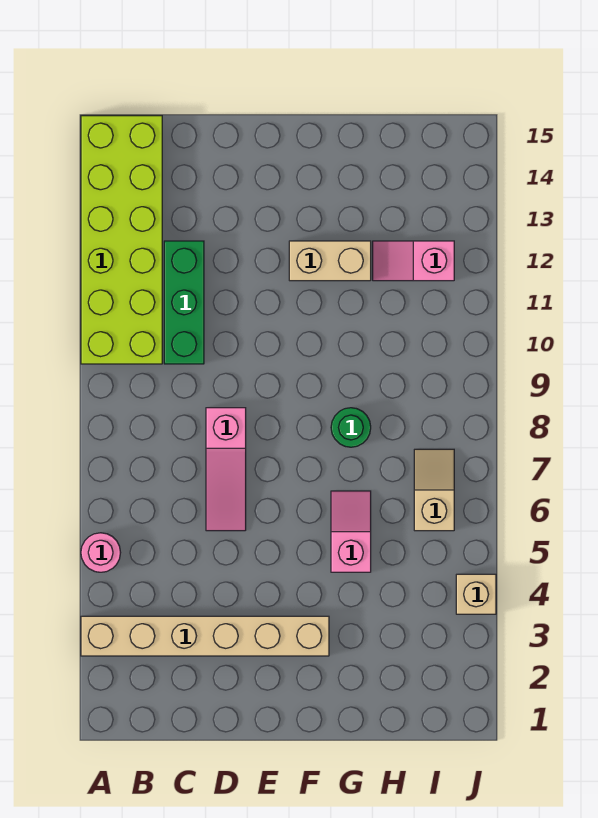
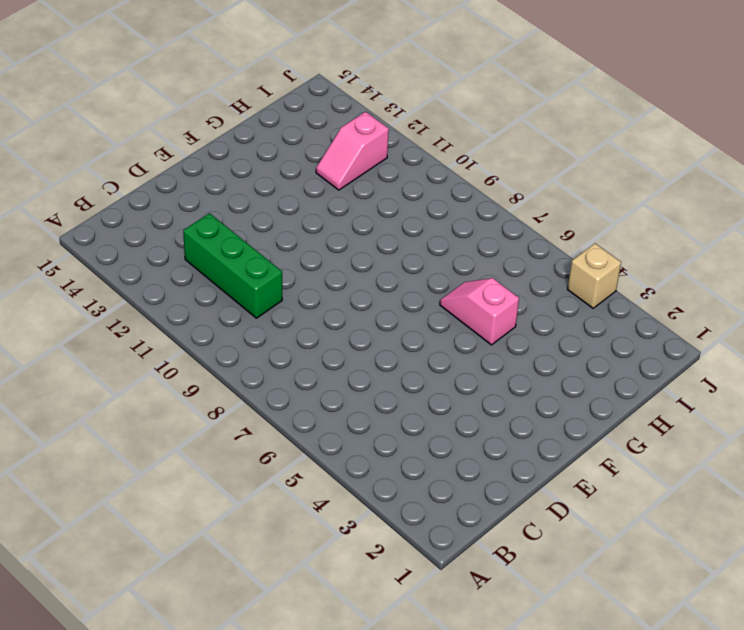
none -> tan 1x6 brick [81,616,329,656]
none -> pink 1x1 round brick [81,533,121,572]

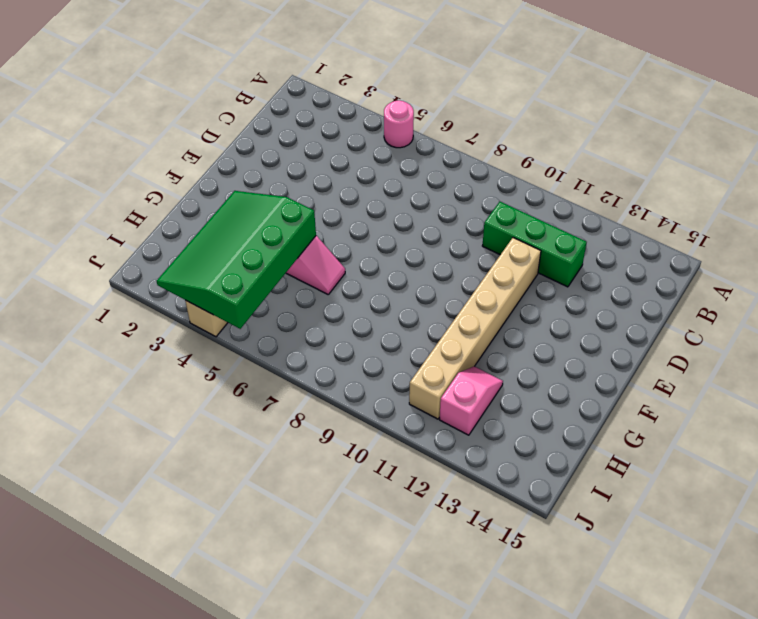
tan 1x6 brick [409,238,541,419] -> tan 1x6 brick moved to [81,616,329,656]
green 3x4 slope [157,191,316,329] -> none
none -> lime 2x6 brick [81,116,162,364]
none -> pink 1x3 slope [206,408,246,531]

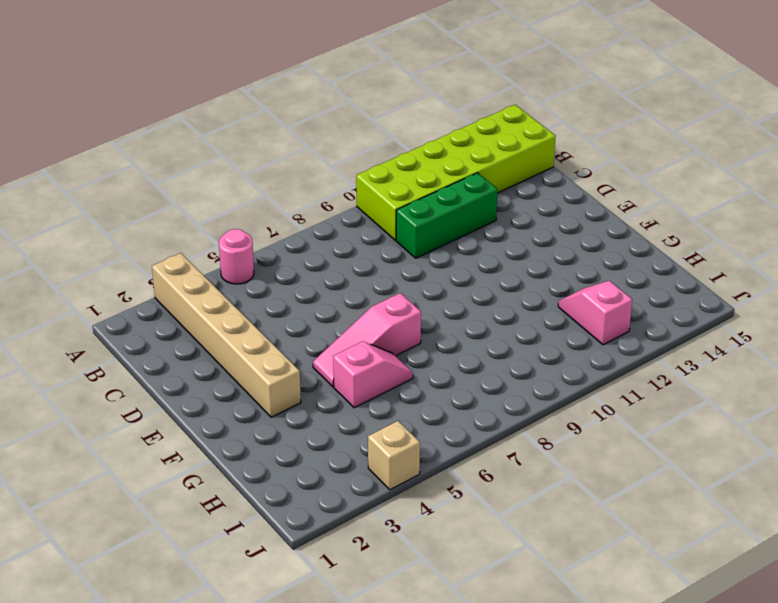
pink 1x3 slope [313,293,421,387] -> pink 1x3 slope moved to [206,408,246,531]
none -> tan 1x2 brick [289,241,371,281]
none -> green 1x1 round brick [331,408,371,447]

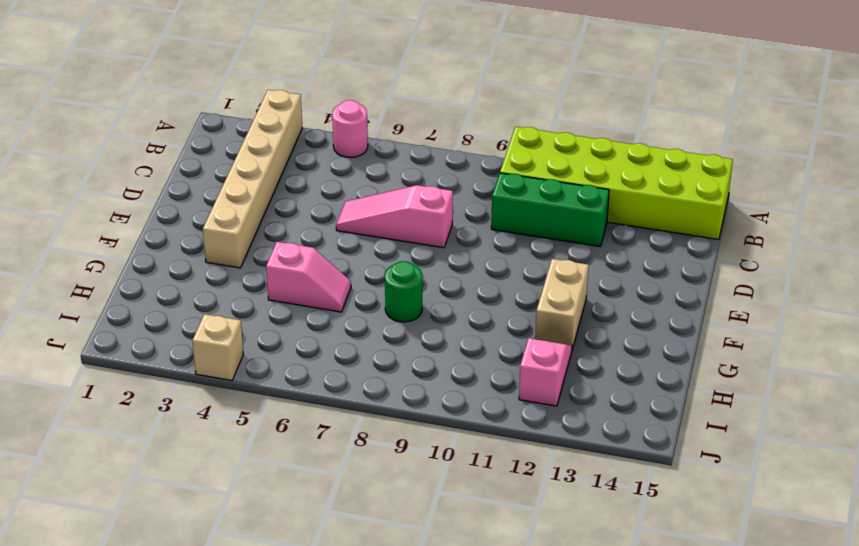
none -> tan 1x2 slope [414,449,454,531]

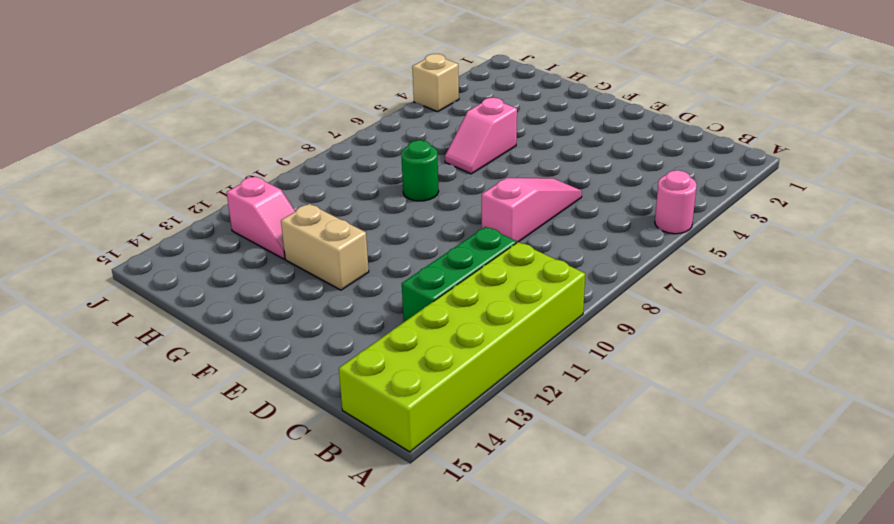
none -> tan 1x6 brick [81,616,329,656]
none -> tan 1x2 slope [414,449,454,531]

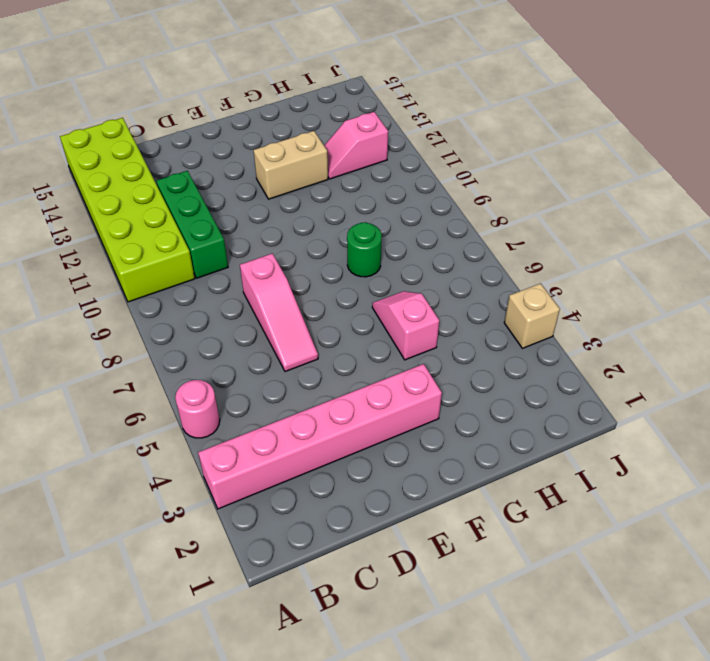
pink 1x6 brick [198,364,442,509] -> tan 1x6 brick [81,616,329,656]
none -> tan 1x2 slope [414,449,454,531]

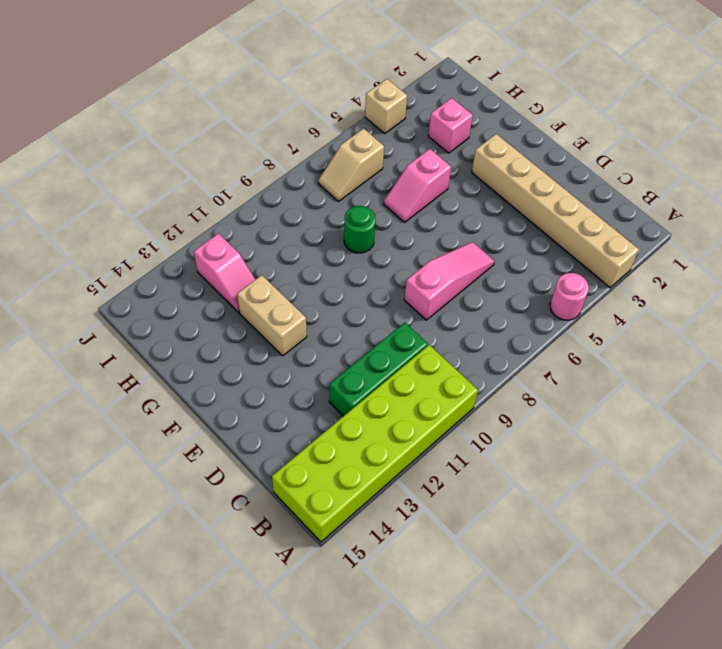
pink 1x1 brick [428,98,473,153] -> none

